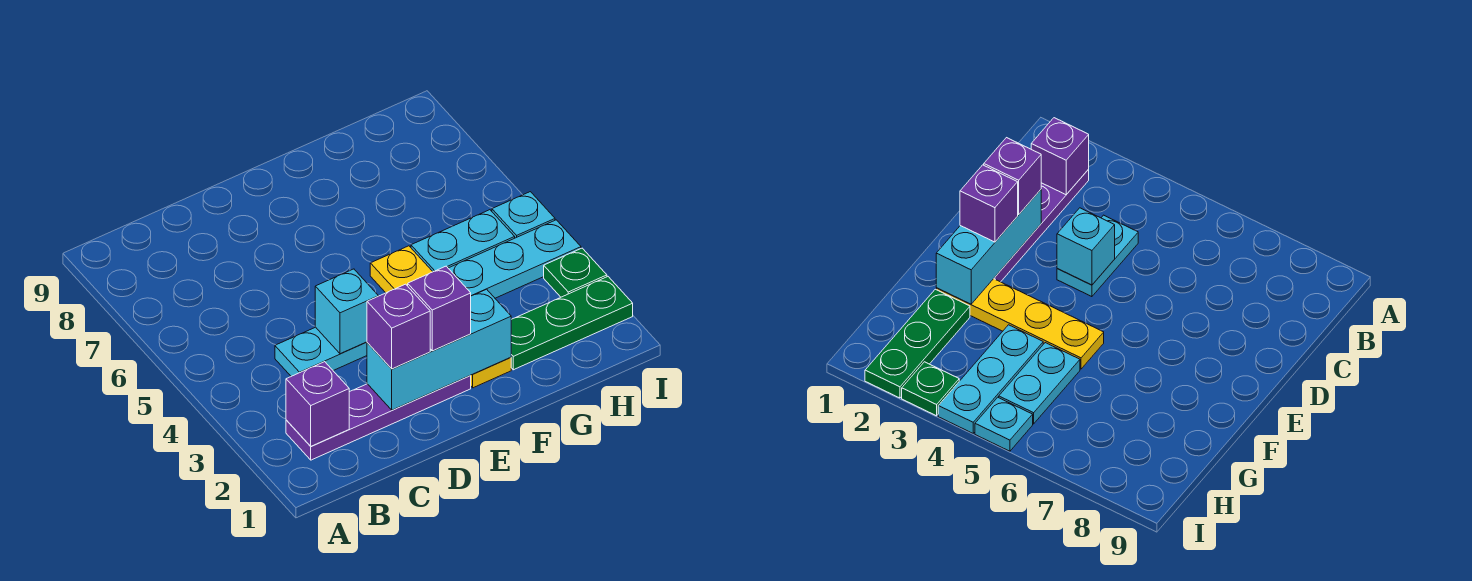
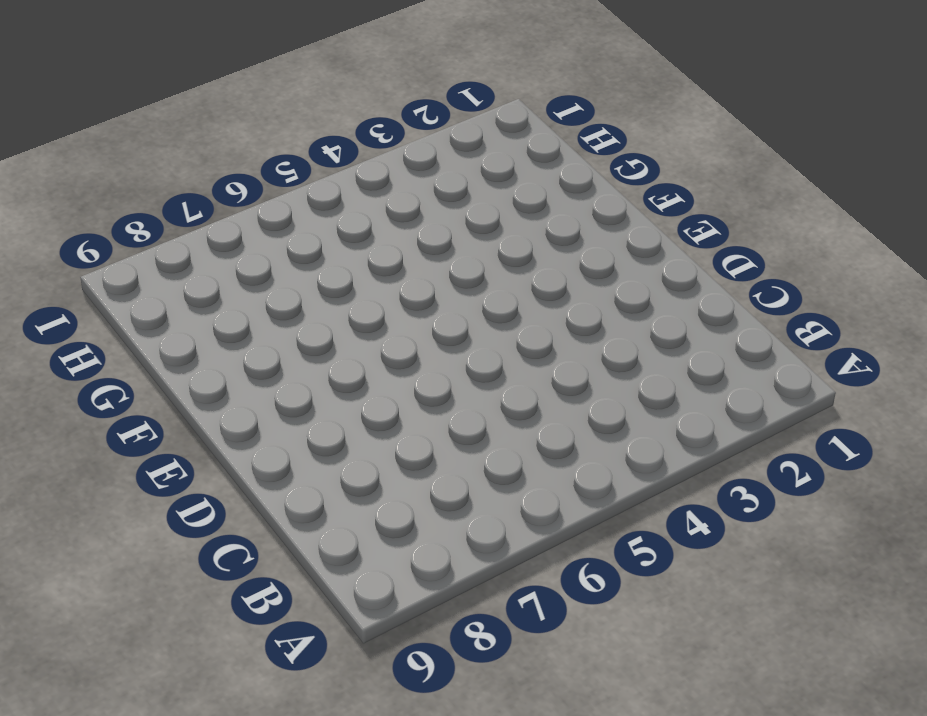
none -> purple 1x4 plate [286,375,471,460]
none -> cyan 1x2 plate [275,327,367,376]
none -> yellow 1x4 plate [370,246,511,388]

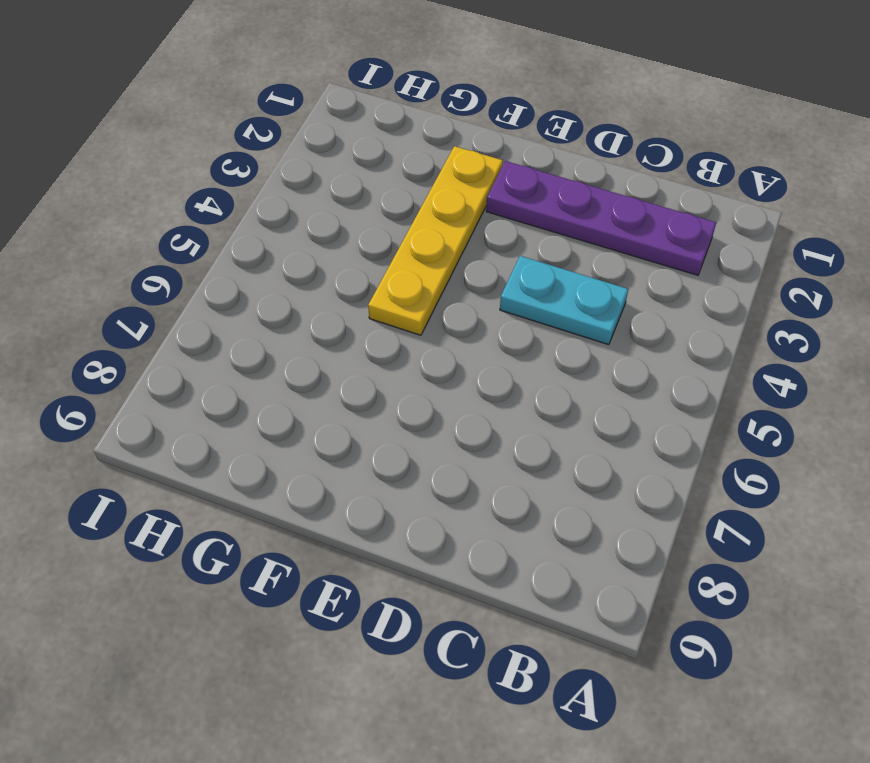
none -> green 1x3 plate [511,277,633,370]
none -> cyan 1x3 plate [448,220,581,298]
none -> cyan 1x2 plate [411,210,515,272]

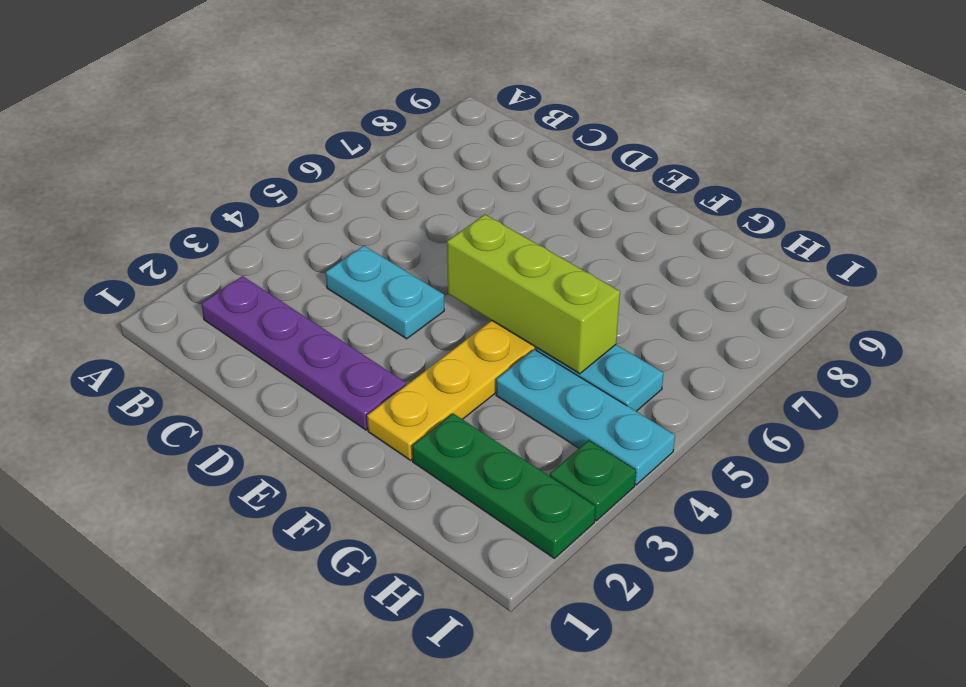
lime 1x3 brick [447,215,620,374] -> none
none -> cyan 1x1 plate [492,192,555,238]
none -> purple 1x1 brick [286,362,349,446]
none -> cyan 1x3 brick [367,289,511,410]

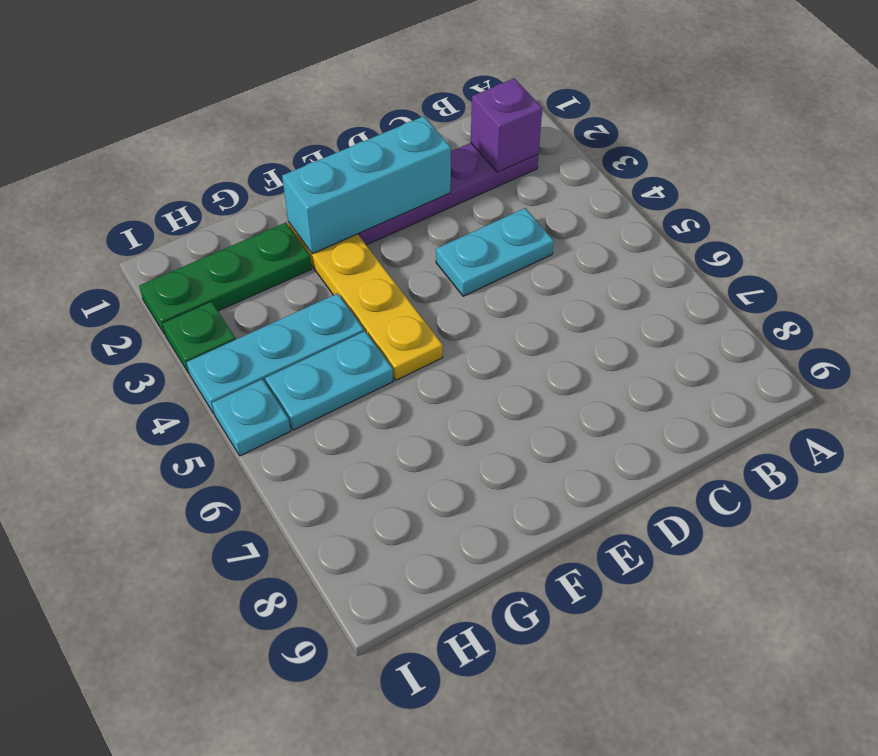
none -> cyan 1x1 brick [315,269,378,354]
none -> purple 1x1 brick [367,284,430,369]
none -> purple 1x1 brick [408,266,471,351]

